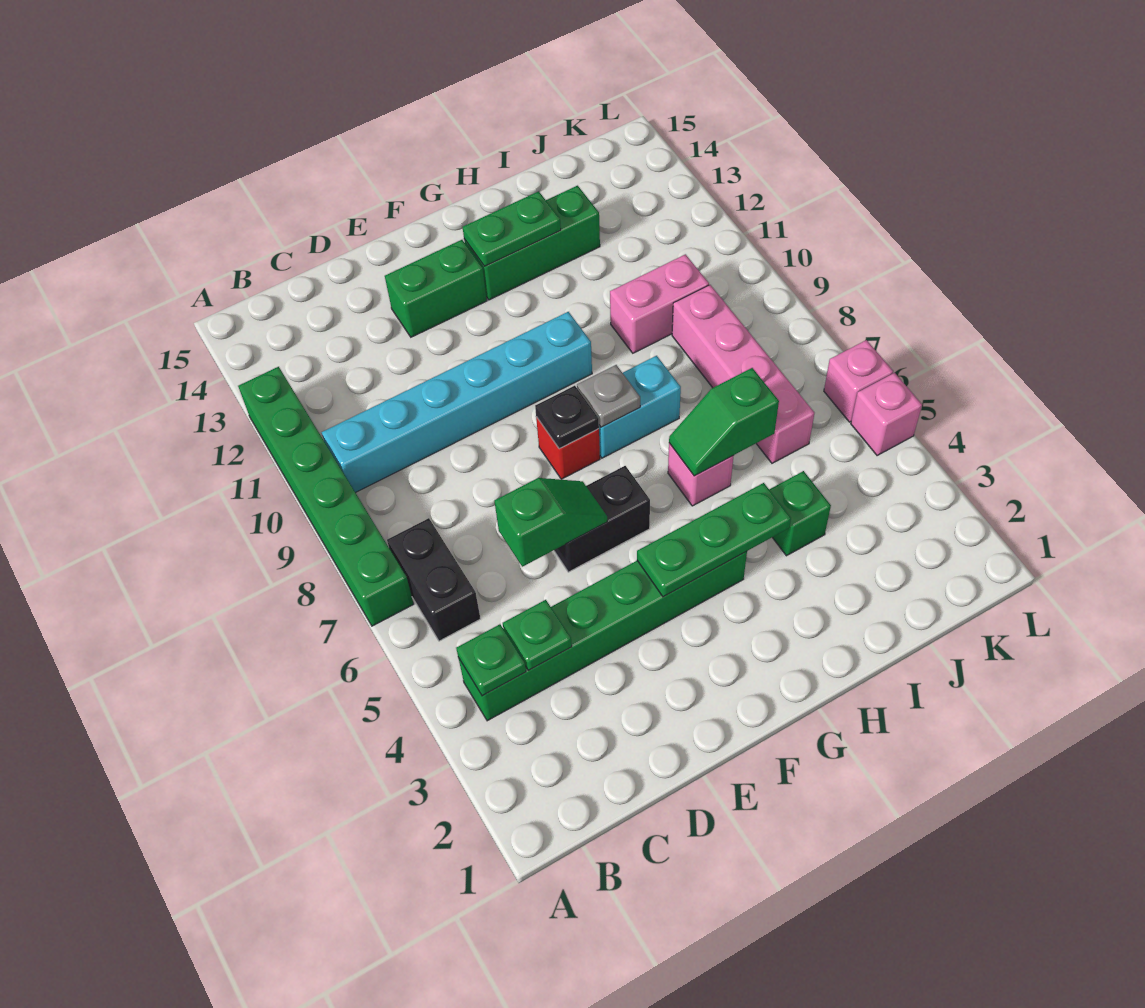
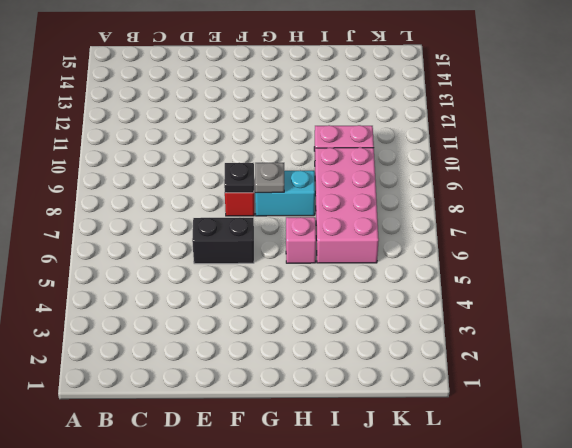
pink 2x4 brick [315,148,379,263] -> pink 1x4 brick [672,285,814,463]
none -> green 1x6 brick [238,367,414,626]
none -> green 1x6 brick [459,551,747,721]
none -> black 1x2 brick [387,518,481,641]

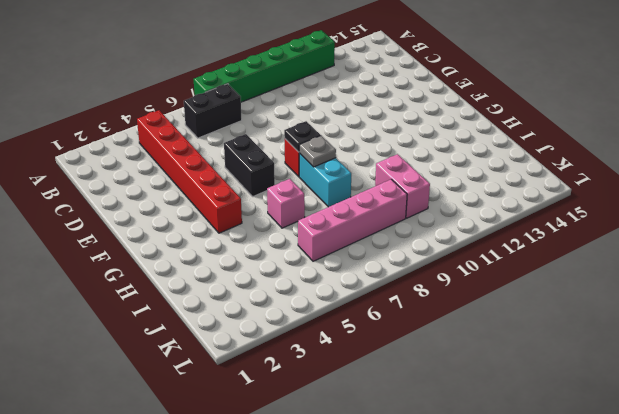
red 1x6 brick [137,110,242,233] -> green 1x6 brick [459,551,747,721]
none -> cyan 1x6 brick [322,312,592,493]
none -> green 1x2 brick [385,240,487,337]
none -> green 1x3 brick [464,186,600,300]

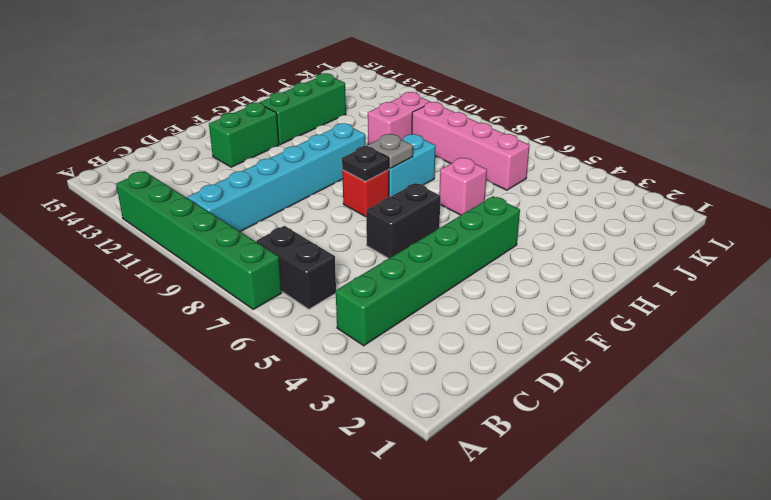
none -> green 1x1 brick [769,471,831,556]
none -> pink 1x1 brick [851,373,922,456]
none -> pink 1x1 brick [824,340,893,422]

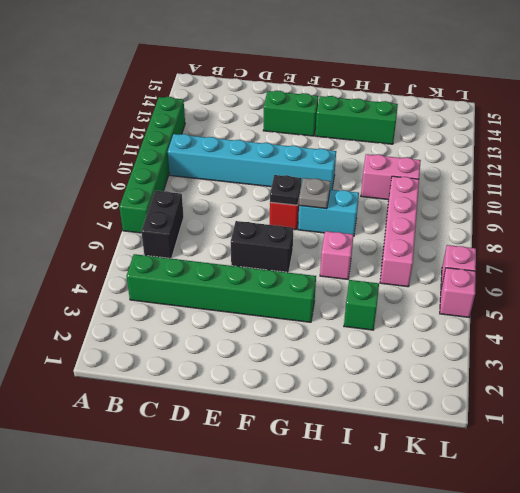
none -> green 1x1 plate [456,624,526,696]
none -> green 1x1 plate [503,600,572,671]
none -> green 1x2 slope [494,478,607,567]

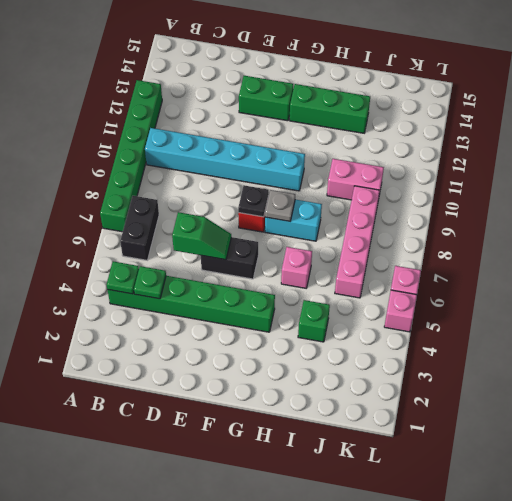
none -> green 1x3 plate [637,483,791,597]
none -> green 1x2 plate [463,191,561,266]
none -> green 1x2 slope [669,368,779,476]

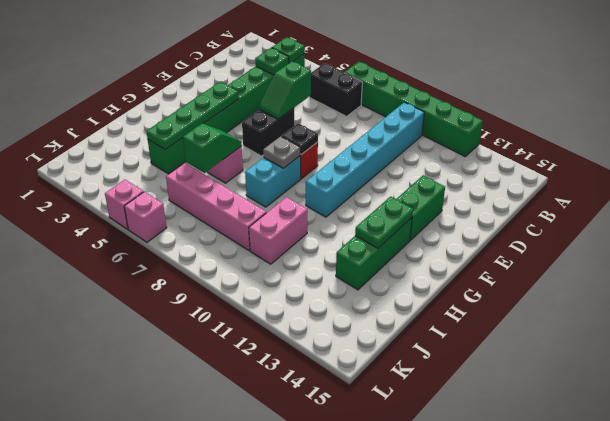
green 1x4 plate [146,82,239,150] -> green 1x3 plate [637,483,791,597]

